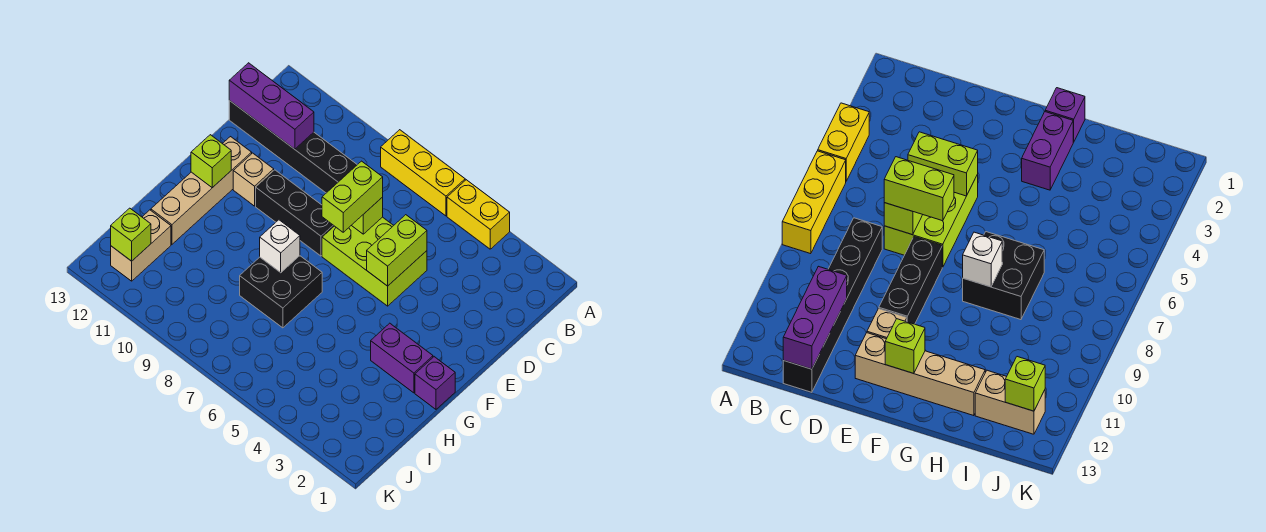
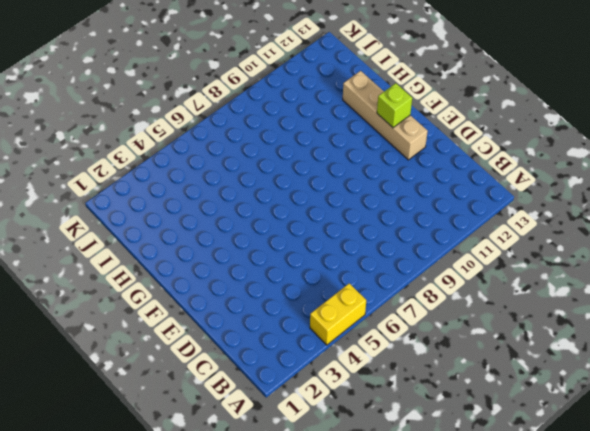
none -> yellow 1x3 brick [381,130,465,216]
none -> black 1x6 brick [229,101,357,193]
none -> lime 2x3 brick [322,217,427,306]

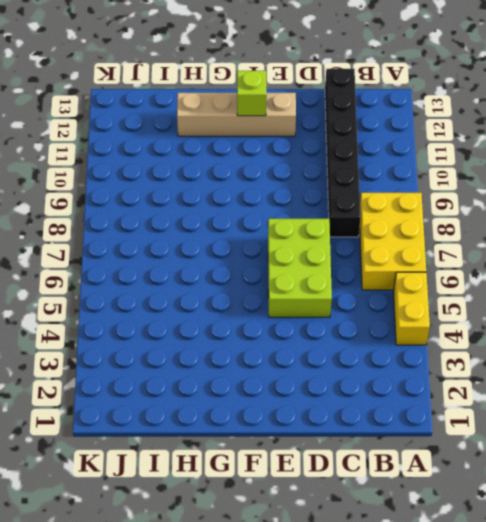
yellow 2x3 brick [360,193,426,290] -> yellow 1x3 brick [381,130,465,216]
none -> black 1x3 brick [256,170,334,256]
none -> tan 1x1 brick [233,153,274,206]
none -> purple 1x1 brick [415,357,455,409]

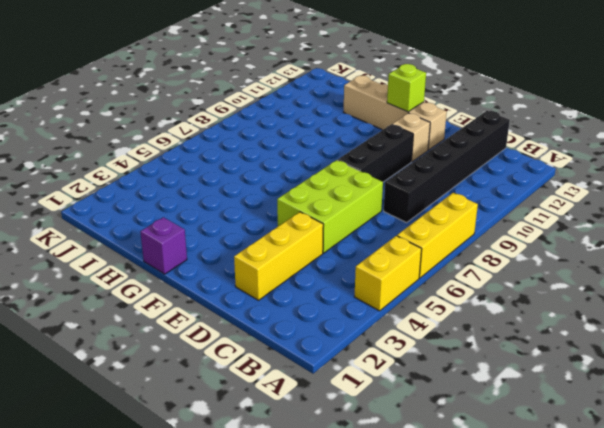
yellow 1x3 brick [234,212,323,300] -> none
none -> purple 1x2 brick [371,323,433,393]
none -> black 2x2 brick [240,256,322,328]
none -> tan 1x2 brick [111,210,171,281]

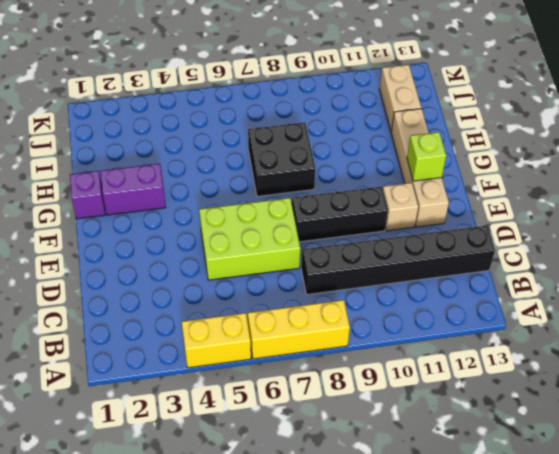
none -> purple 1x3 brick [229,63,314,149]
none -> lime 1x2 brick [367,215,427,286]
none -> lime 1x1 brick [352,197,383,234]

